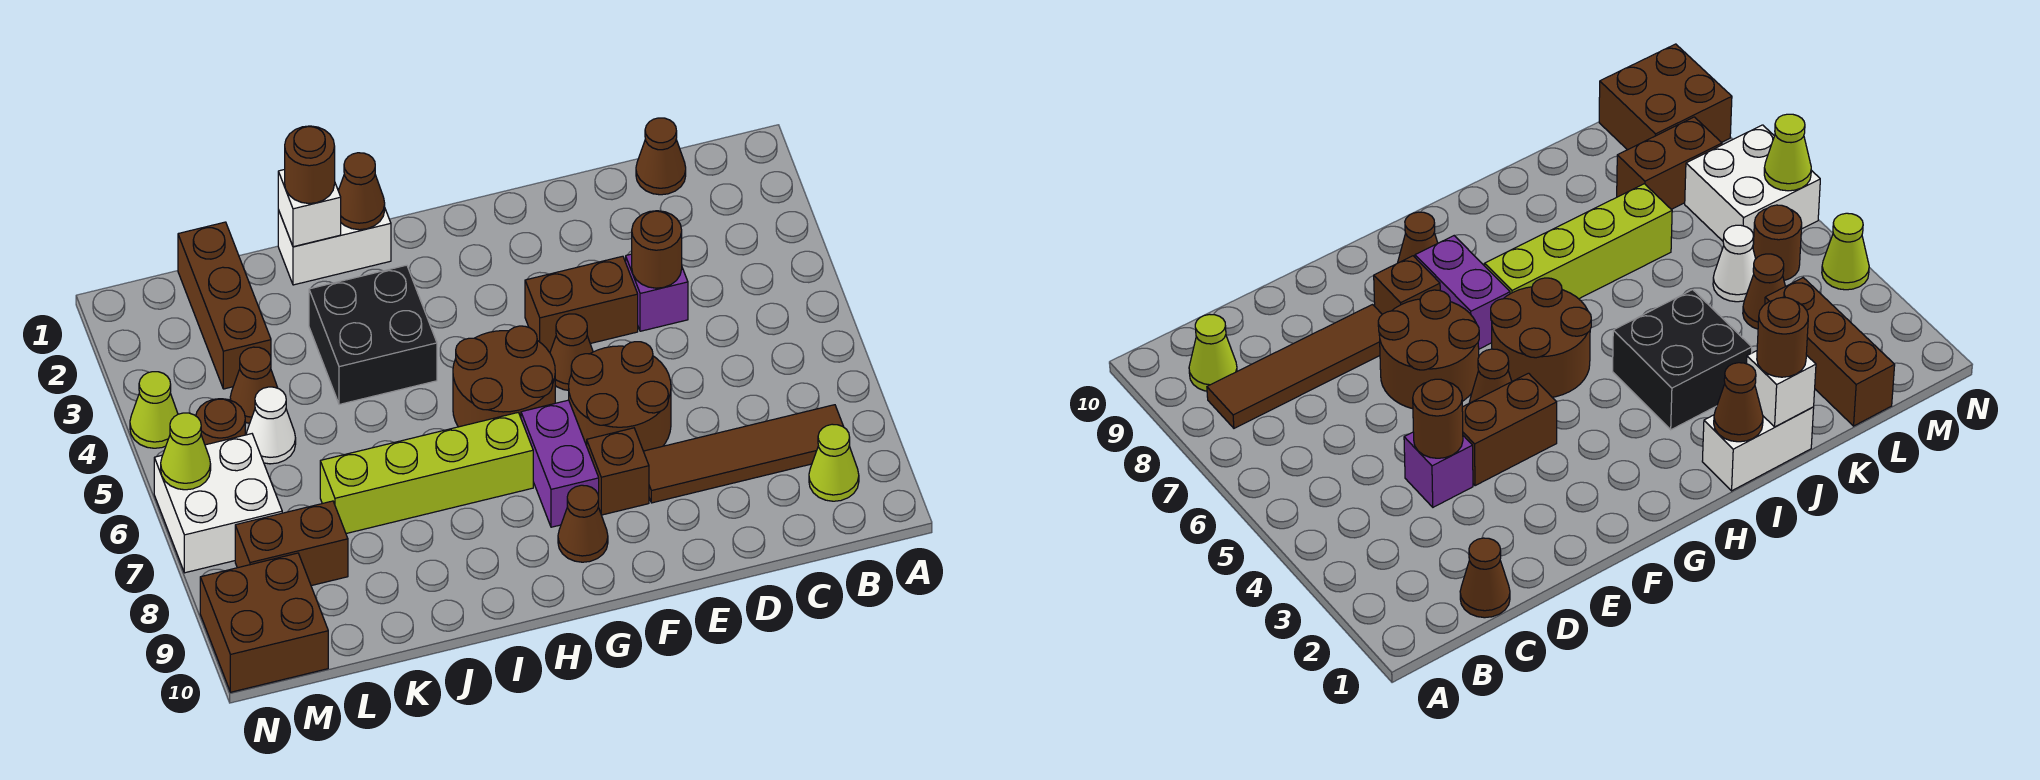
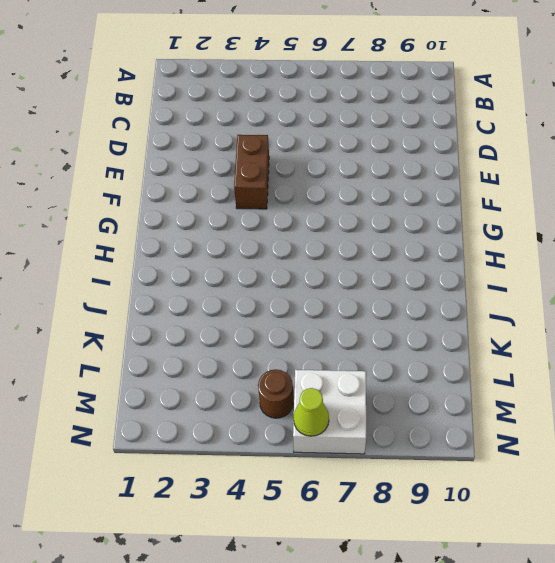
none -> brown 1x4 tile [643,405,850,503]
none -> lime 1x1 cone [809,424,859,501]
none -> brown 1x1 cone [636,118,686,195]

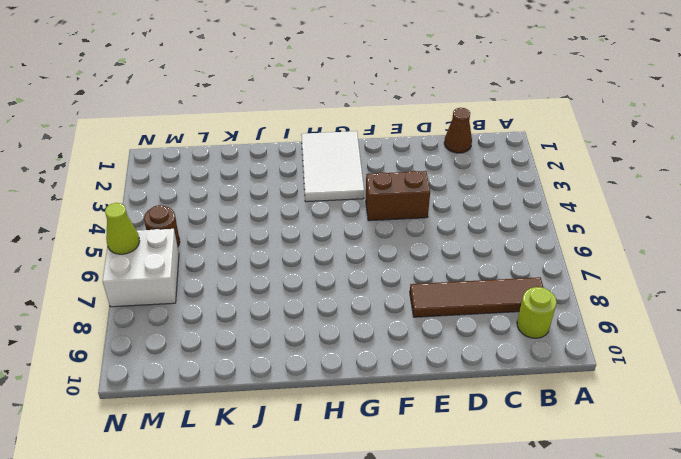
lime 1x1 round brick [517,287,557,338] -> lime 1x1 cone [809,424,859,501]
white 2x3 tile [301,131,364,202] -> none
none -> purple 1x1 brick [626,254,688,331]
none -> brown 2x2 round brick [569,342,671,451]
none -> brown 1x1 cone [550,314,593,390]

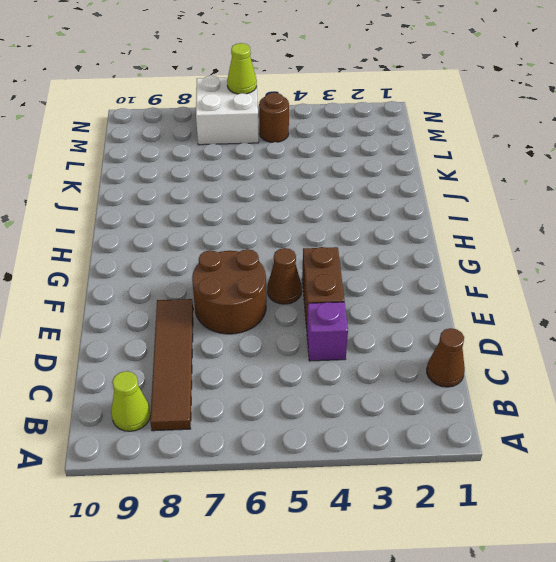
none -> brown 1x1 brick [587,428,649,515]
none -> brown 2x2 round brick [453,326,555,427]
none -> purple 1x2 brick [521,400,599,527]

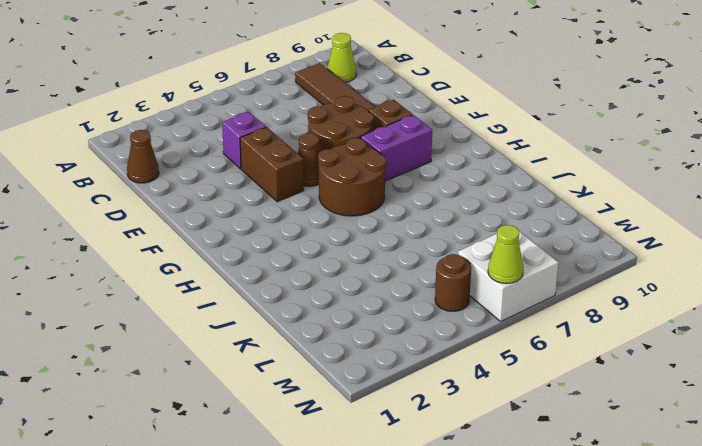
none -> brown 1x1 cone [558,485,608,562]
none -> lime 1x4 brick [320,413,533,534]
none -> white 1x2 brick [278,209,391,285]

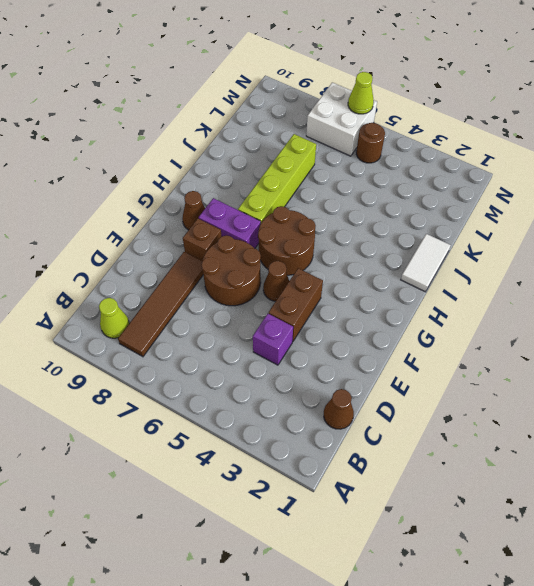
white 1x2 tile [401,234,451,292] -> white 1x2 brick [278,209,391,285]
none -> black 2x2 brick [309,265,437,404]
none -> brown 1x3 brick [178,222,271,389]
none -> brown 1x1 cone [230,347,278,423]

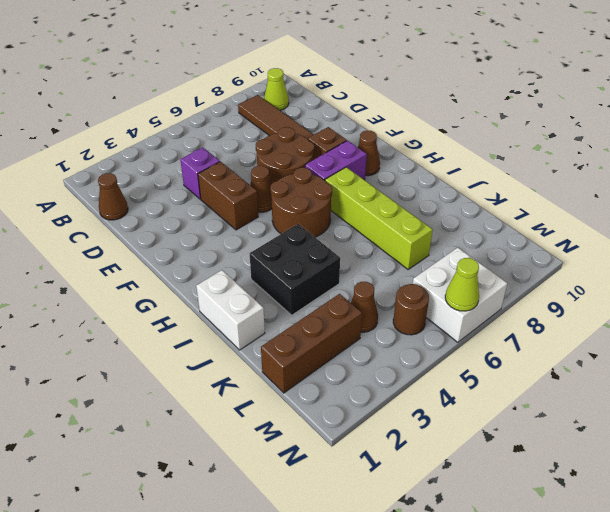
none -> white 1x1 cone [246,387,296,464]
none -> brown 1x2 brick [235,501,348,586]
none -> brown 2x2 brick [200,553,328,692]

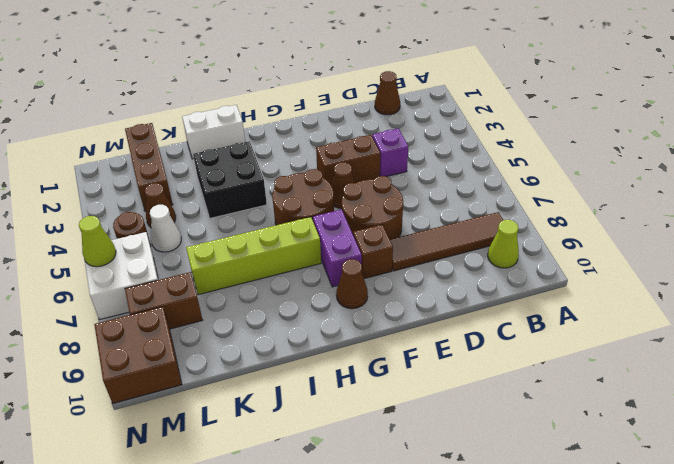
none -> lime 1x1 cone [130,372,178,448]
none -> brown 1x1 round brick [632,211,682,288]
none -> brown 1x1 cone [338,153,385,230]

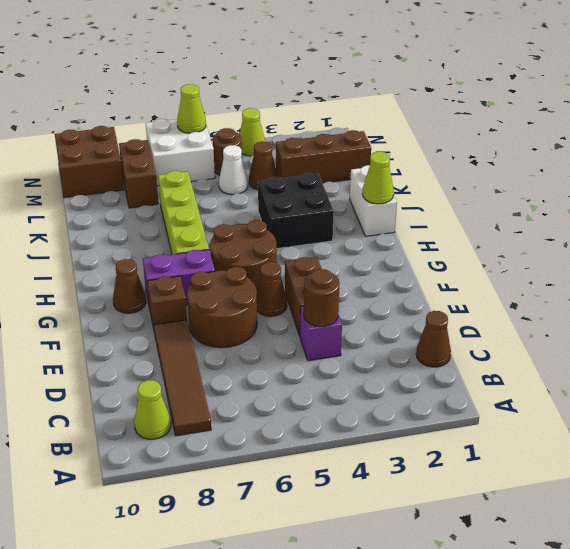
lime 1x1 cone [363,152,394,204] -> brown 1x1 cone [338,153,385,230]
none -> white 1x1 brick [278,169,341,247]
none -> brown 1x1 round brick [285,126,335,204]

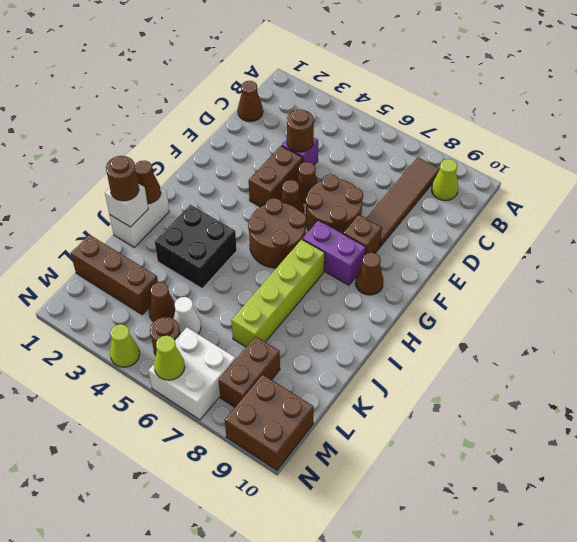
brown 1x1 cone [296,162,318,203] -> none

